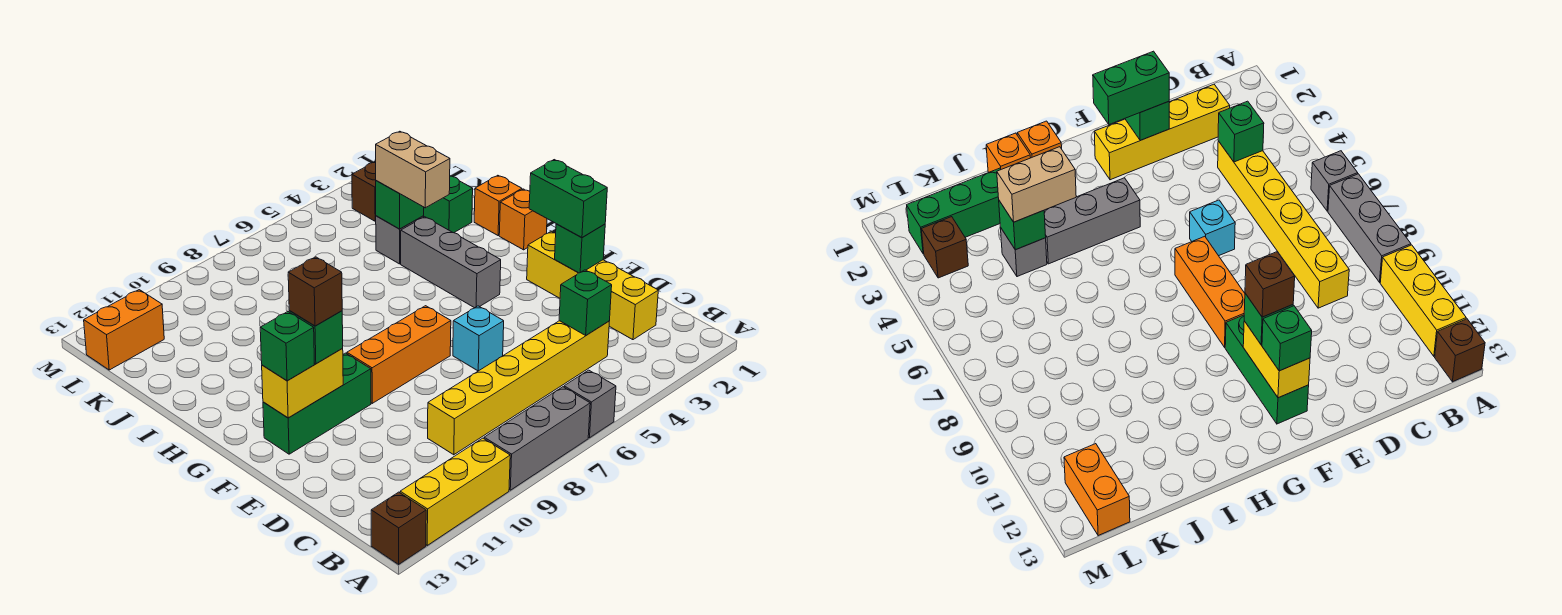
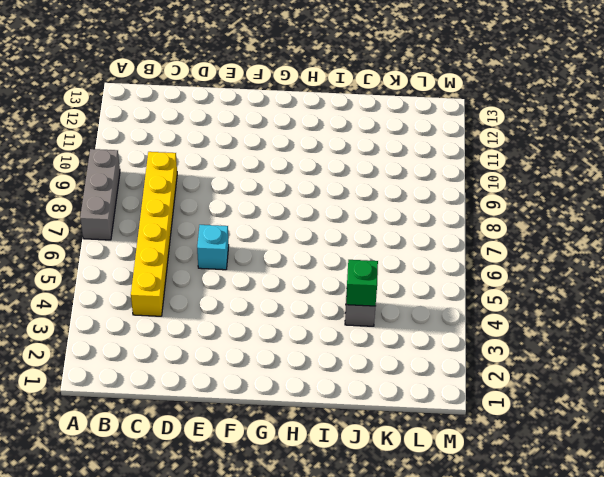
none -> grey 1x1 brick [564,370,616,438]
none -> yellow 1x3 brick [400,438,510,545]
none -> brown 1x1 brick [371,492,426,564]

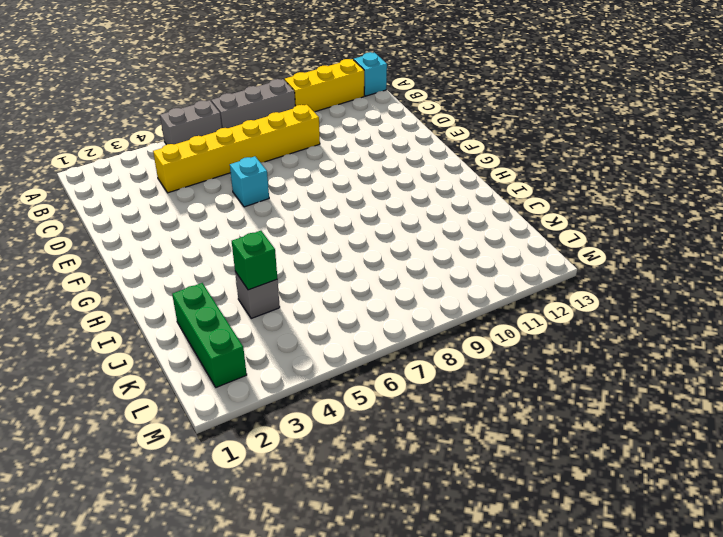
grey 1x2 brick [160,100,222,145] -> grey 1x1 brick [564,370,616,438]
cyan 1x1 brick [354,52,387,96] -> brown 1x1 brick [371,492,426,564]
none -> yellow 1x4 brick [527,231,658,340]
none -> orange 1x3 brick [347,306,451,403]
none -> green 1x3 brick [263,353,371,454]

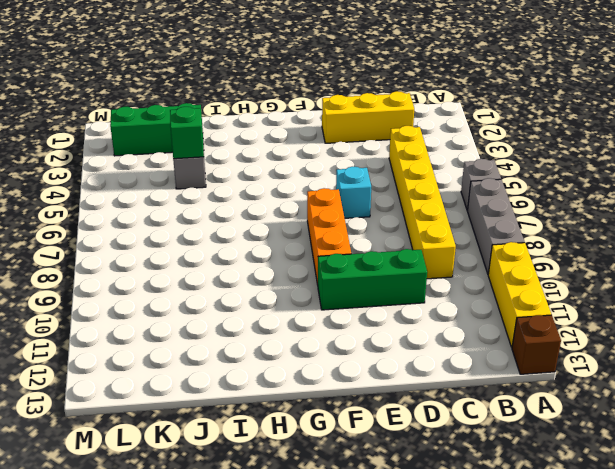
yellow 1x3 brick [322,91,414,143] -> yellow 1x4 brick [527,231,658,340]
green 1x3 brick [318,249,427,310] -> green 1x3 brick turned to [263,353,371,454]
none -> grey 1x3 brick [401,217,501,308]
none -> orange 1x1 brick [499,189,547,250]
none -> orange 1x1 brick [474,175,522,235]

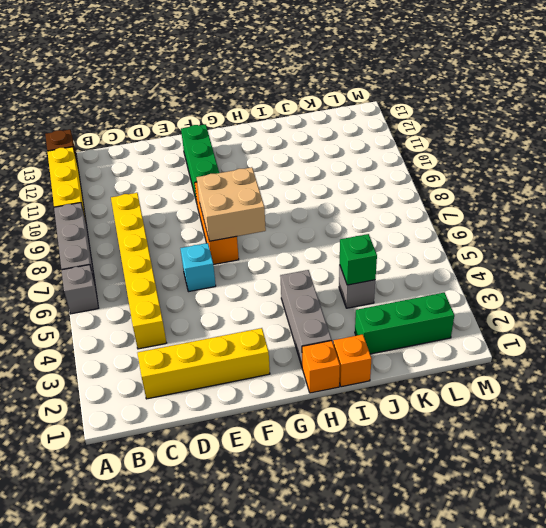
tan 2x2 brick [196,167,266,241] -> none
grey 1x3 brick [280,270,332,366] -> grey 1x3 brick turned to [401,217,501,308]
none -> brown 1x1 brick [352,162,376,221]
none -> orange 1x2 brick [84,290,164,370]
none -> green 1x1 brick [559,270,612,335]

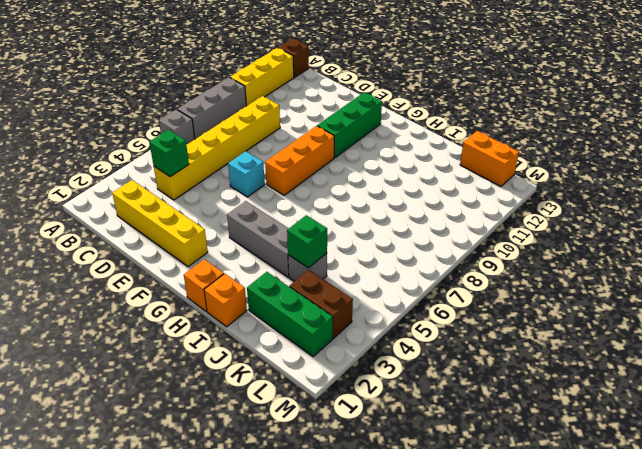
brown 1x2 brick [290,270,353,338] -> brown 1x1 brick [352,162,376,221]
orange 1x2 brick [460,131,519,186] -> orange 1x2 brick turned to [84,290,164,370]
none -> green 1x1 brick [555,224,605,273]
none -> yellow 1x2 brick [262,349,343,418]
none -> green 1x2 brick [529,160,607,238]

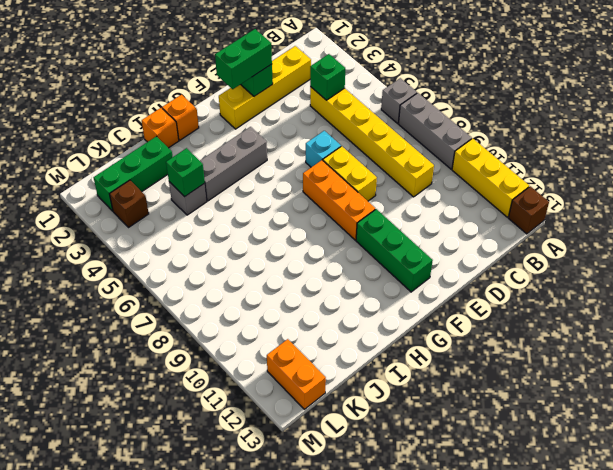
yellow 1x2 brick [323,146,377,201] -> yellow 1x2 brick moved to [262,349,343,418]
none -> green 1x1 brick [289,311,343,364]
none -> green 1x1 brick [260,312,315,381]
none -> tan 1x2 brick [376,131,450,208]

